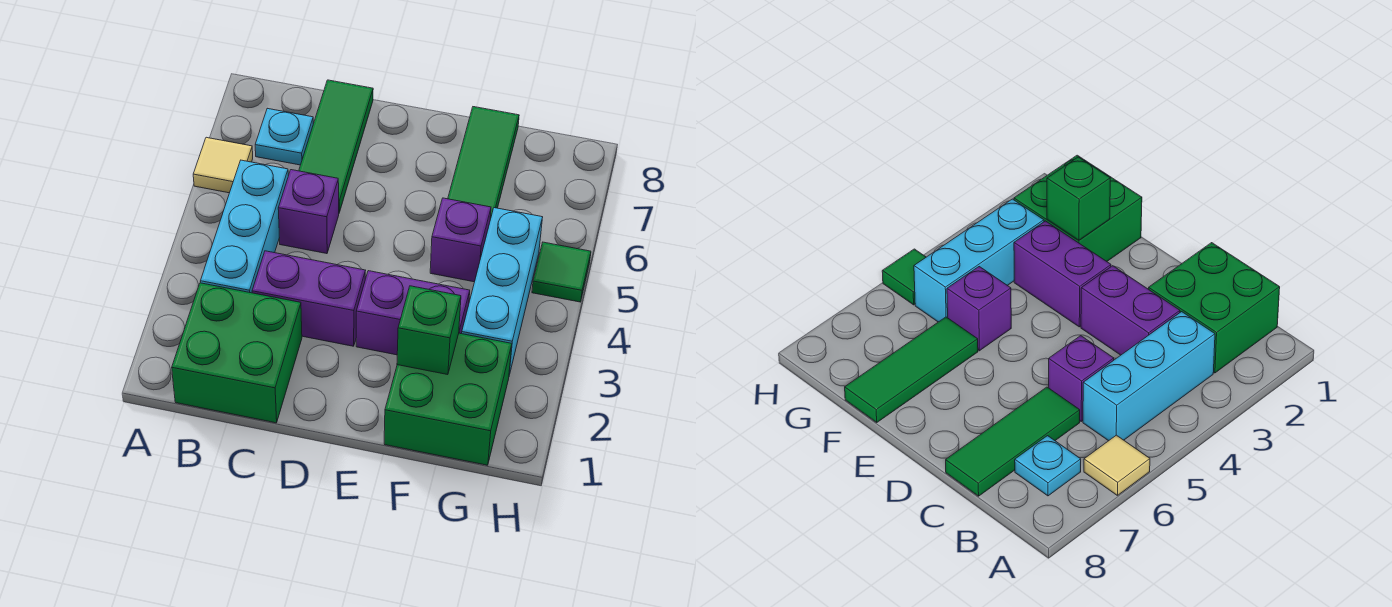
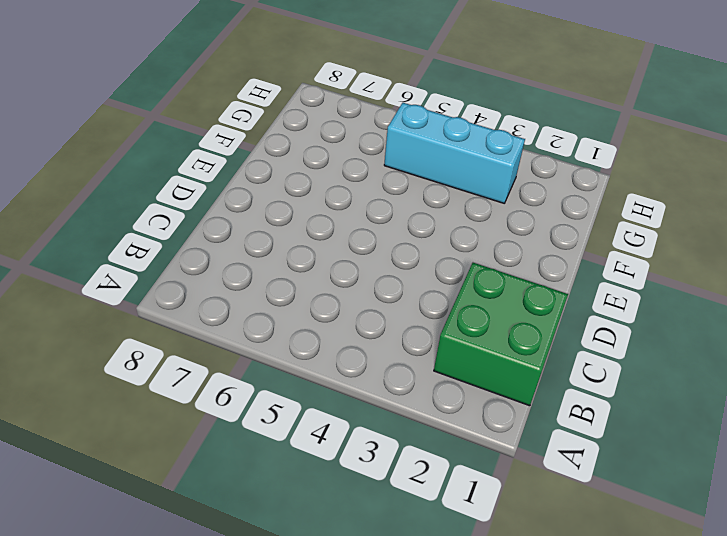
none -> tan 1x1 tile [193,137,253,193]
none -> cyan 1x3 brick [200,160,288,293]
none -> cyan 1x1 plate [255,108,313,165]

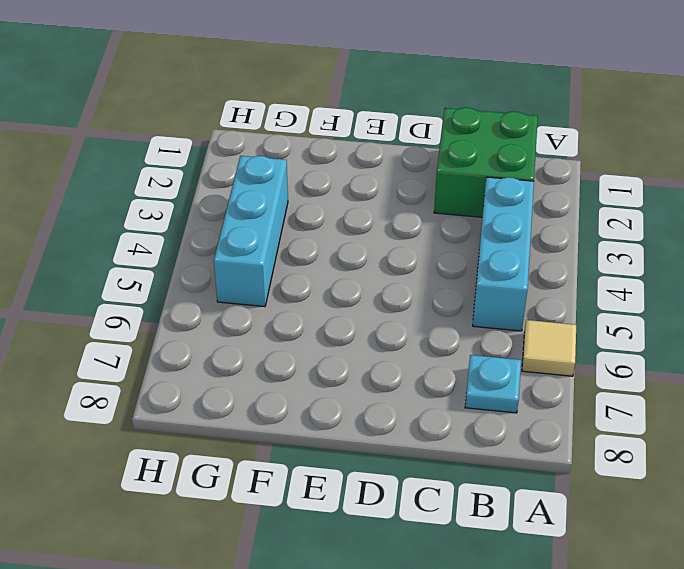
none -> purple 1x2 brick [252,251,366,346]
none -> purple 1x1 brick [278,170,339,254]
none -> green 1x3 tile [299,80,373,212]

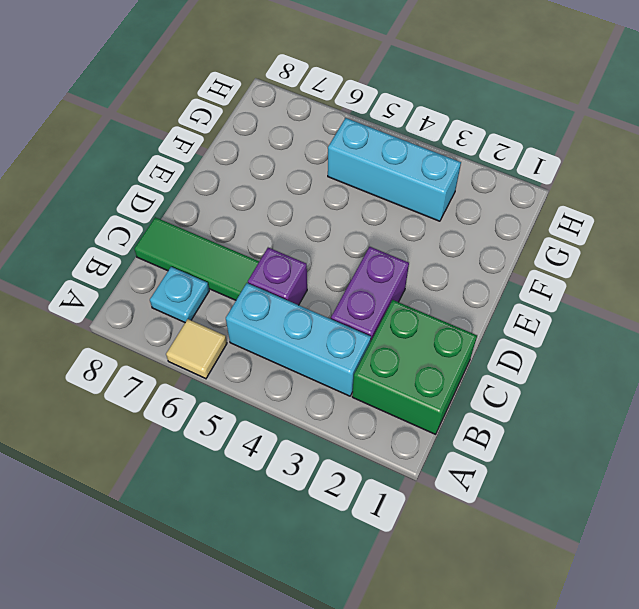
none -> purple 1x2 brick [356,271,470,355]
none -> green 2x2 brick [384,333,512,465]
none -> purple 1x1 brick [430,198,491,282]

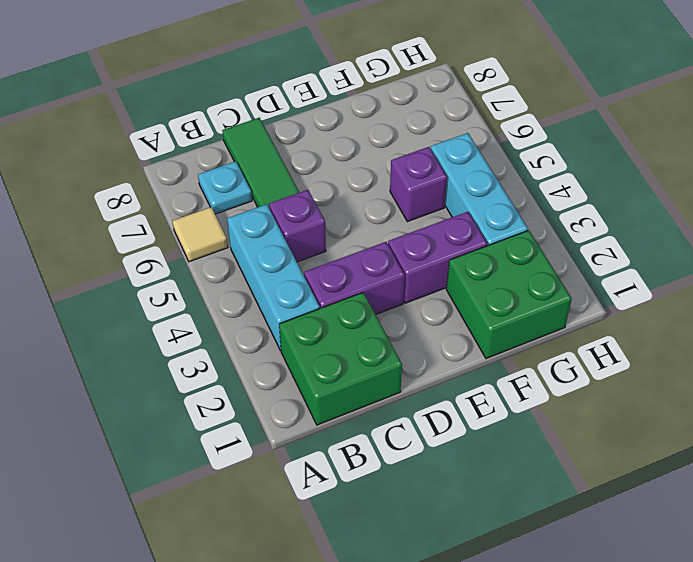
none -> green 1x3 tile [448,107,519,219]
none -> green 1x1 tile [532,242,591,302]
none -> green 1x1 brick [397,286,461,375]

